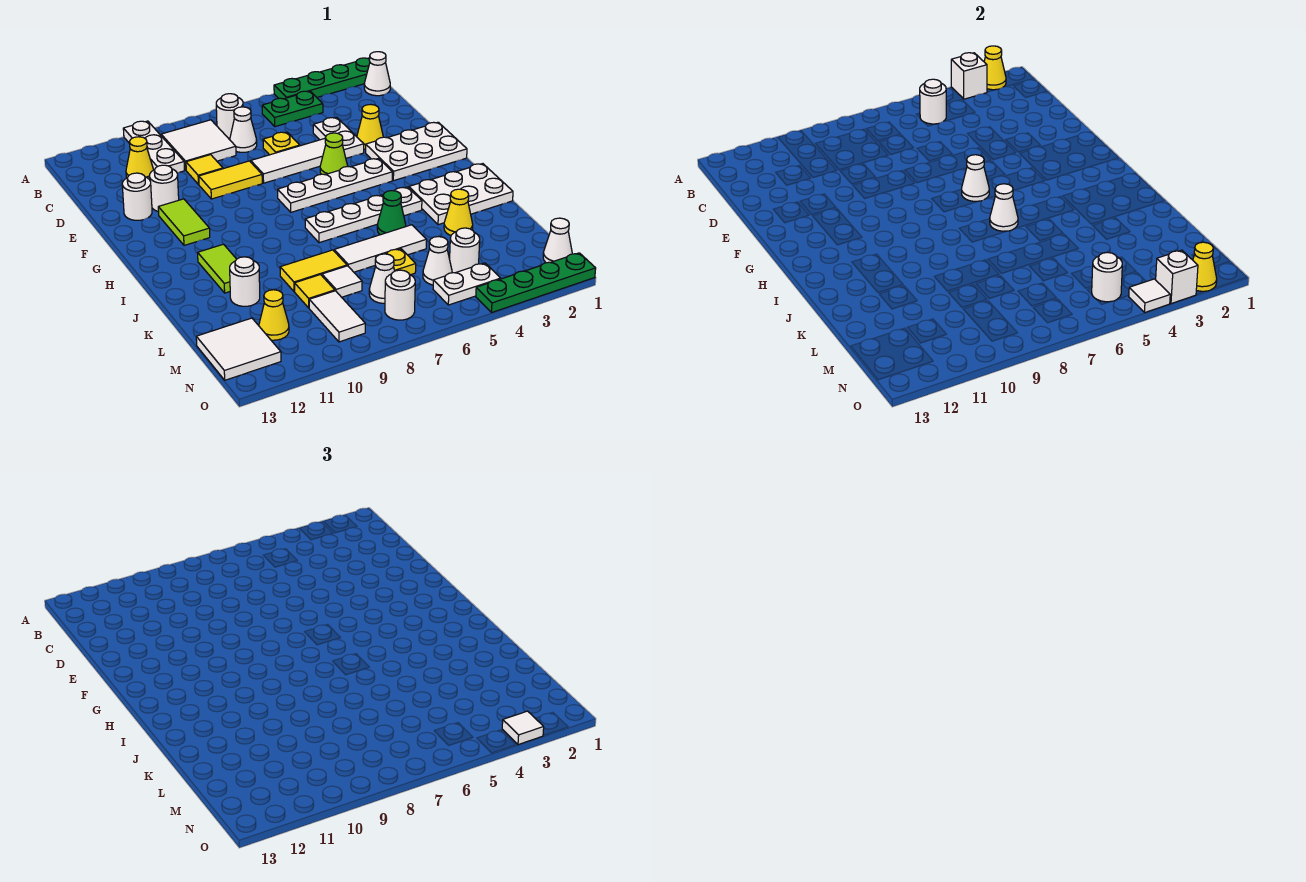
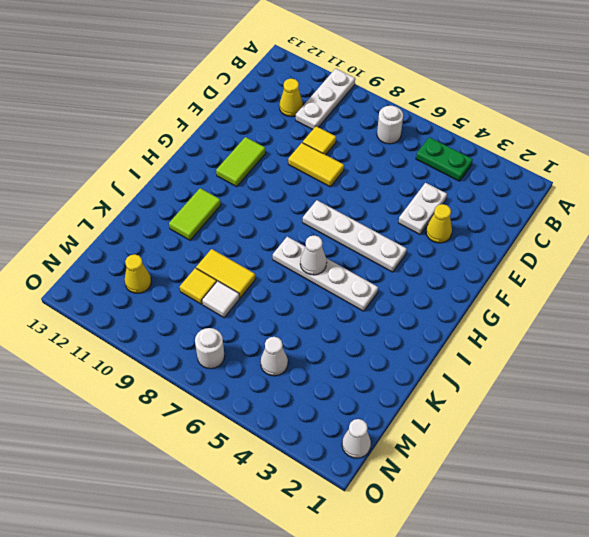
none -> green 1x4 plate [274,58,370,99]
none -> white 1x1 cone [364,52,390,96]
none -> white 2x2 tile [161,120,236,170]
none -> white 1x1 cone [230,107,257,152]

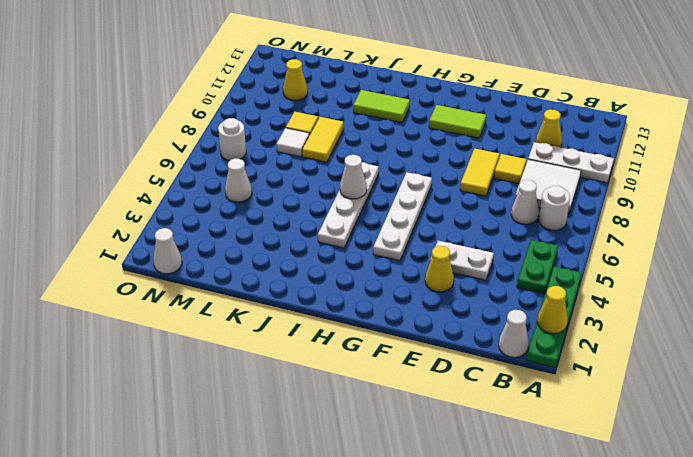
none -> yellow 1x1 plate [263,132,300,155]
none -> white 1x3 tile [251,139,326,183]
none -> white 1x1 round brick [149,165,179,212]
none -> white 1x1 round brick [122,173,152,220]

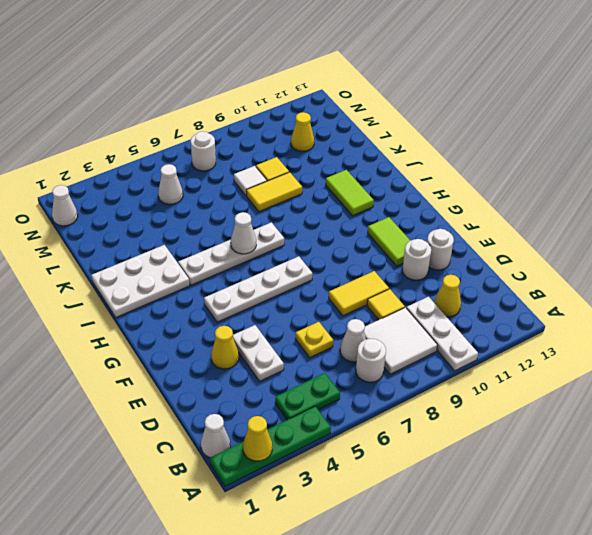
none -> white 1x3 tile [251,139,326,183]
none -> white 2x3 plate [366,122,467,181]
none -> lime 1x1 cone [320,133,348,175]
none -> green 1x1 cone [377,191,406,235]

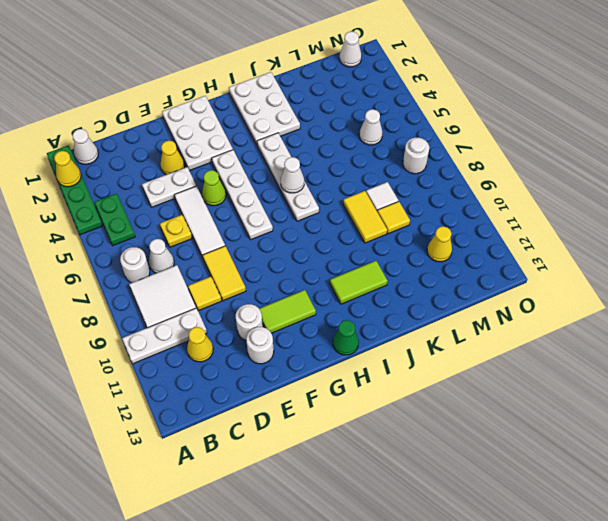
green 1x1 cone [333,320,359,355] -> green 1x1 cone moved to [377,191,406,235]
none -> yellow 1x1 cone [444,189,473,235]
none -> white 1x3 tile [334,225,427,272]
none -> white 1x1 round brick [230,257,260,306]
none -> yellow 1x1 plate [386,249,416,275]

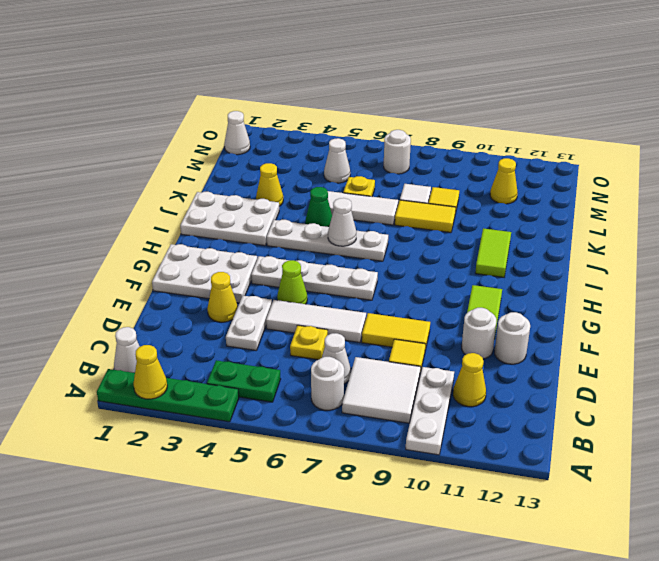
none -> white 1x1 round brick [230,257,260,306]
none -> white 1x1 round brick [450,228,480,273]
none -> white 1x1 cone [369,254,395,303]
none -> white 1x2 tile [309,291,365,342]

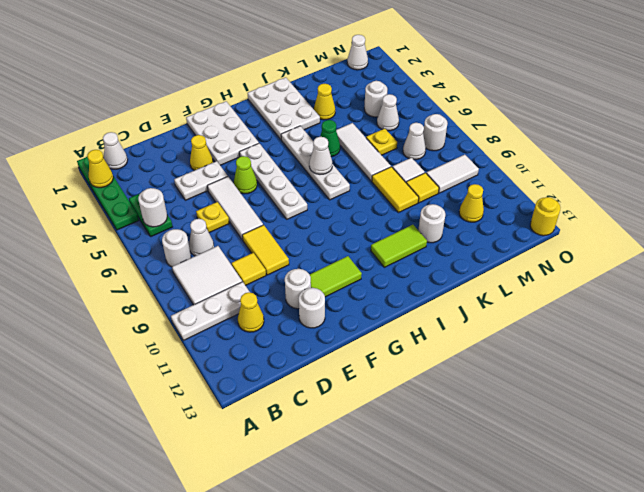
yellow 1x1 round brick [530,197,560,236] -> none
none -> white 2x2 tile [196,318,281,380]
none -> white 1x2 plate [433,263,501,305]
none -> green 1x4 plate [476,253,596,313]
none -> white 1x1 brick [951,53,987,99]

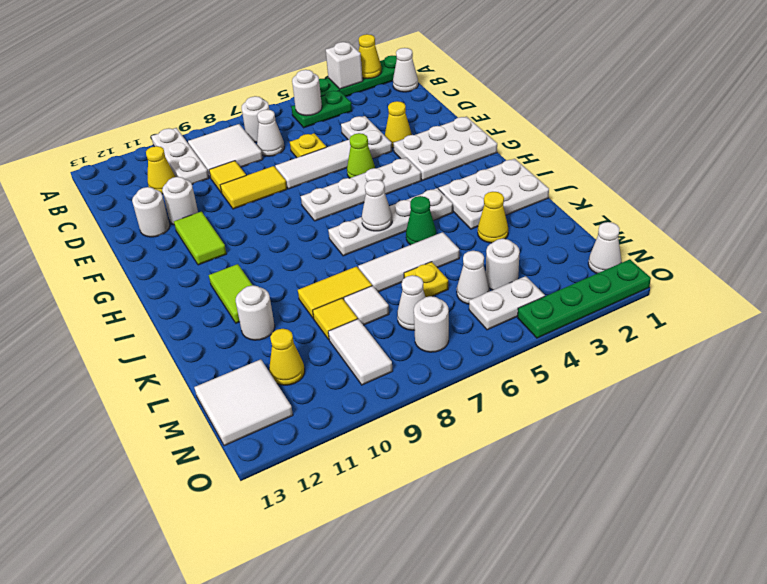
none -> white 1x1 cone [962,155,989,202]
none -> white 1x1 round brick [1092,252,1122,302]
none -> yellow 1x1 cone [1193,242,1217,291]
none -> white 1x1 brick [1156,250,1198,304]

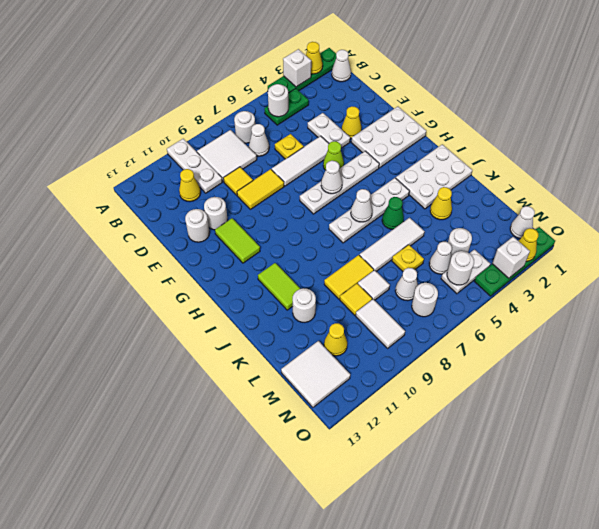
none -> white 1x1 tile [1129,279,1170,313]
none -> white 1x1 tile [502,711,544,745]

